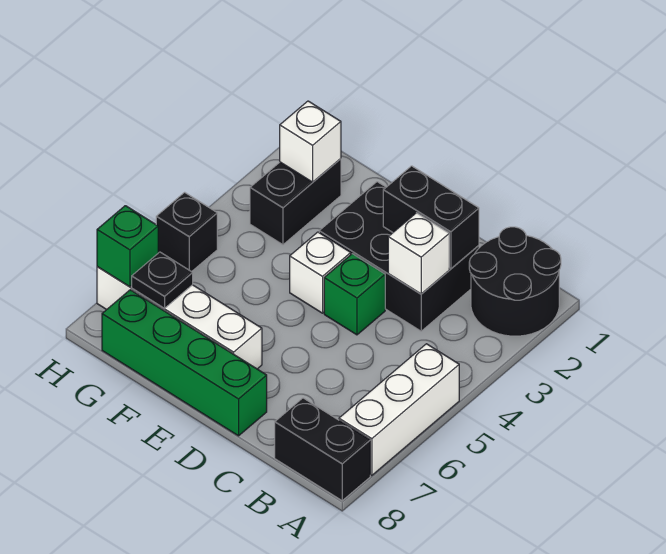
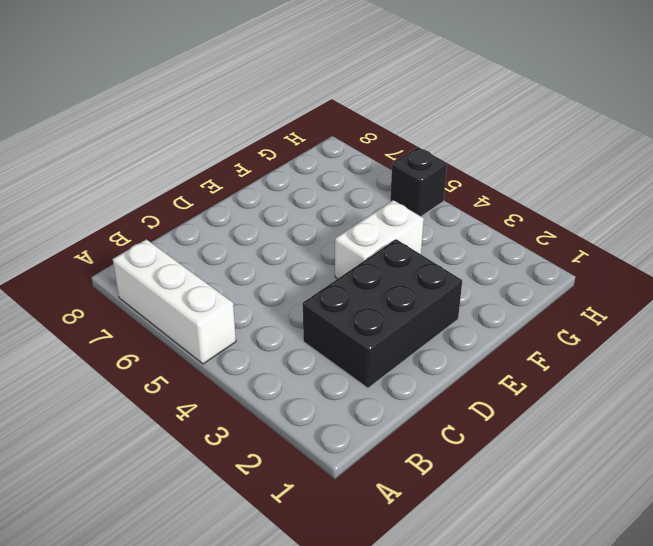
white 1x2 brick [335,200,424,279] -> white 1x1 brick [290,232,351,313]
none -> black 2x2 round brick [469,227,561,336]
none -> black 1x2 brick [275,398,370,501]
none -> green 1x1 brick [324,254,385,335]

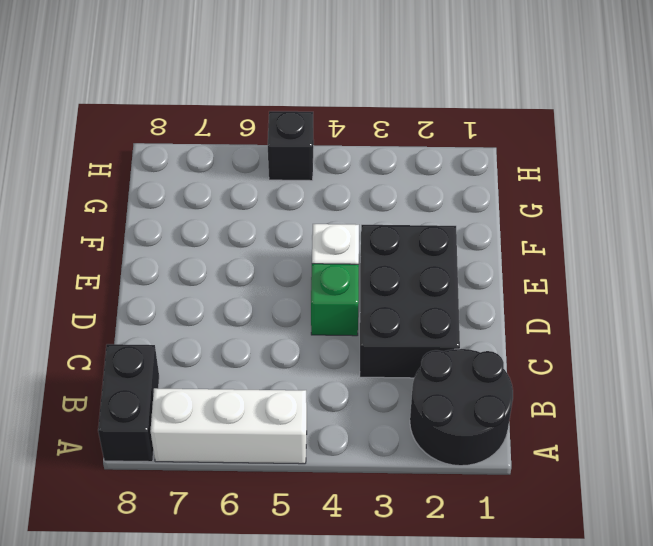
none -> green 1x4 brick [102,290,267,436]
none -> white 1x4 brick [97,267,262,369]
none -> black 1x2 brick [250,159,341,245]

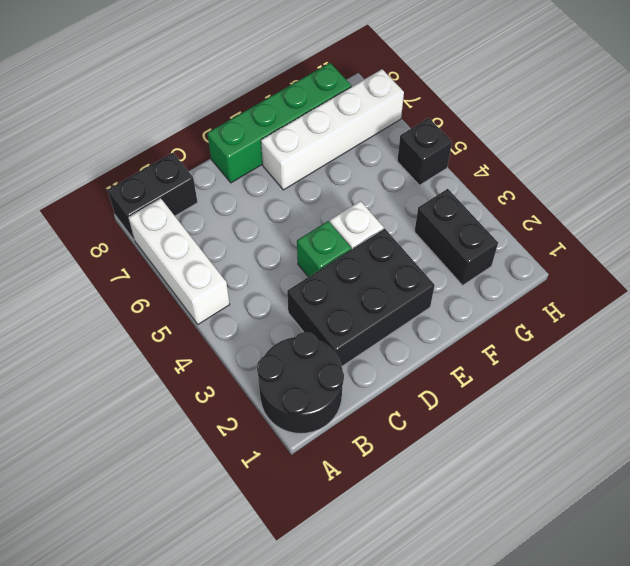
none -> black 1x2 brick [383,166,479,269]
none -> white 1x1 brick [388,213,449,294]
none -> white 1x1 brick [280,101,341,182]

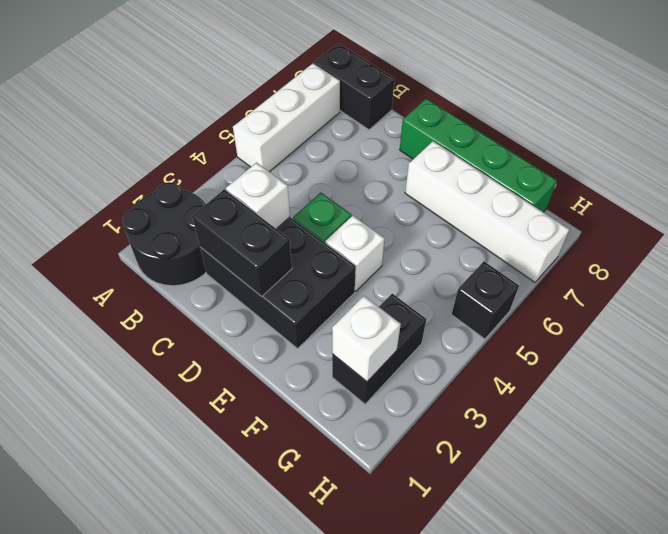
none -> black 1x1 plate [132,252,193,308]
none -> green 1x1 brick [97,206,158,287]

